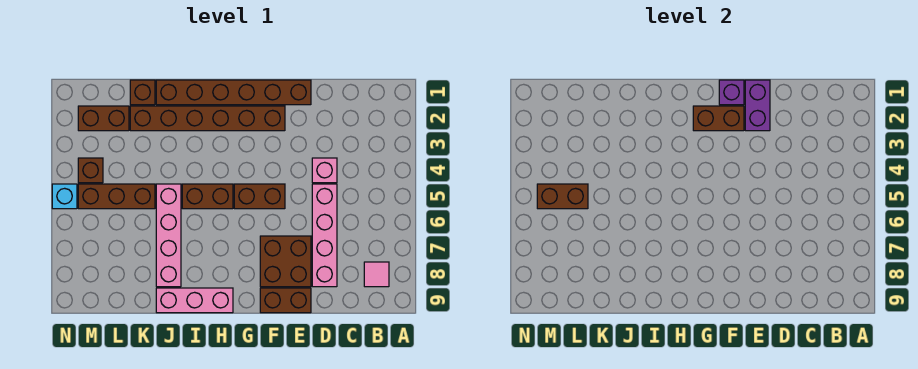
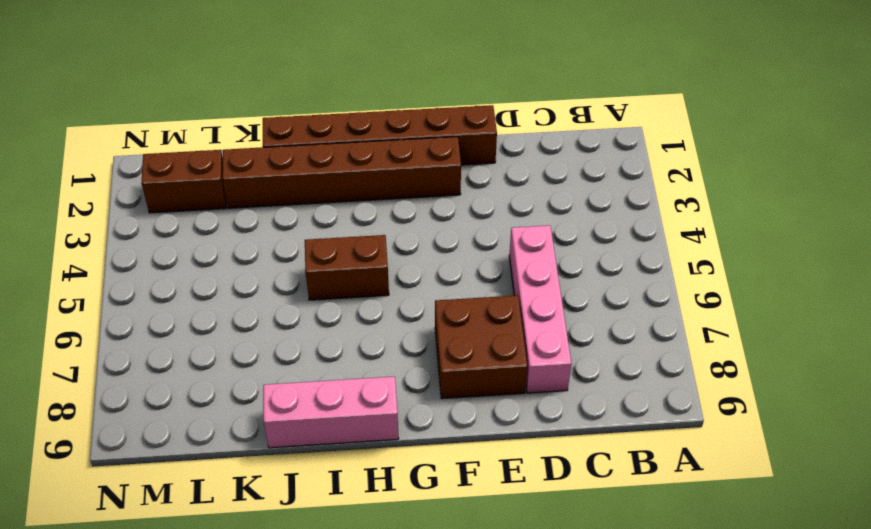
none -> pink 1x1 tile [364,262,389,287]
none -> pink 1x1 brick [312,158,337,183]
none -> brown 1x2 brick [260,288,311,313]

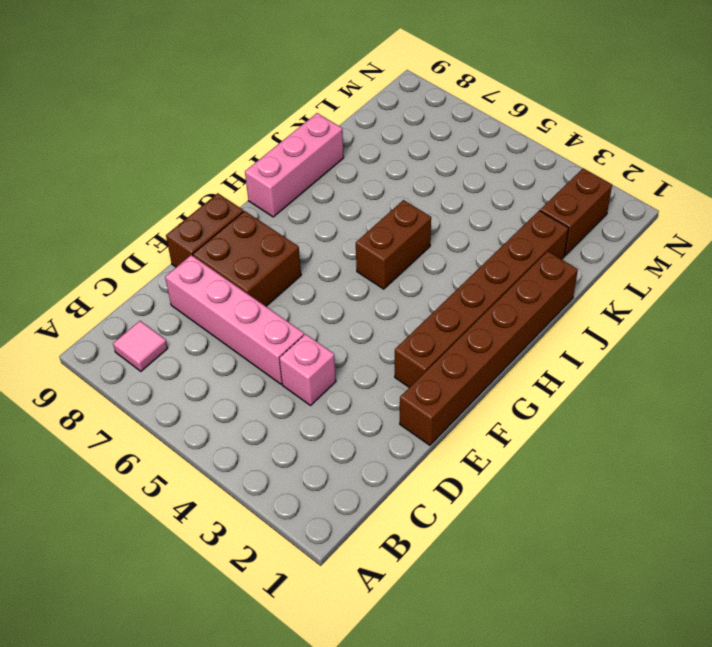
none -> brown 1x2 brick [234,184,285,209]
none -> pink 1x4 brick [156,184,181,287]
none -> brown 1x1 brick [130,80,155,105]

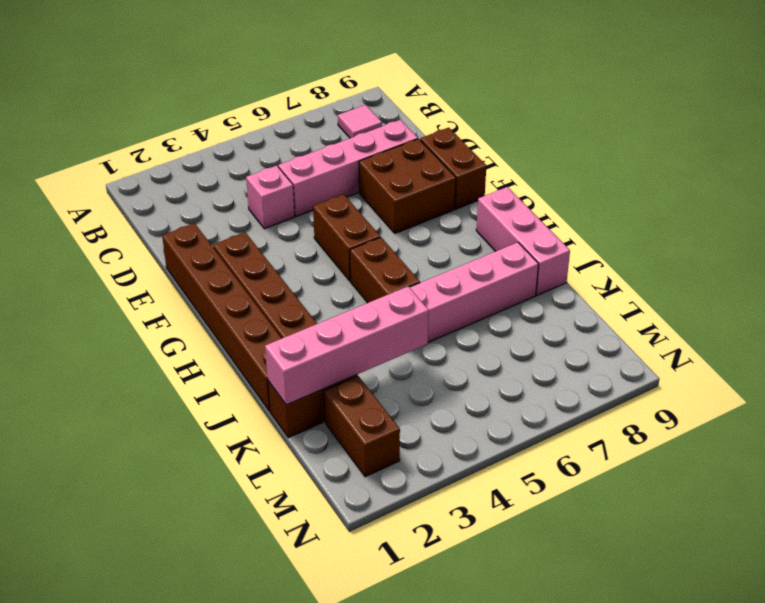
pink 1x4 brick [265,286,429,405] -> none
none -> brown 1x3 brick [78,184,155,209]
none -> brown 1x1 brick [78,158,103,183]
none -> cyan 1x1 brick [52,184,77,209]

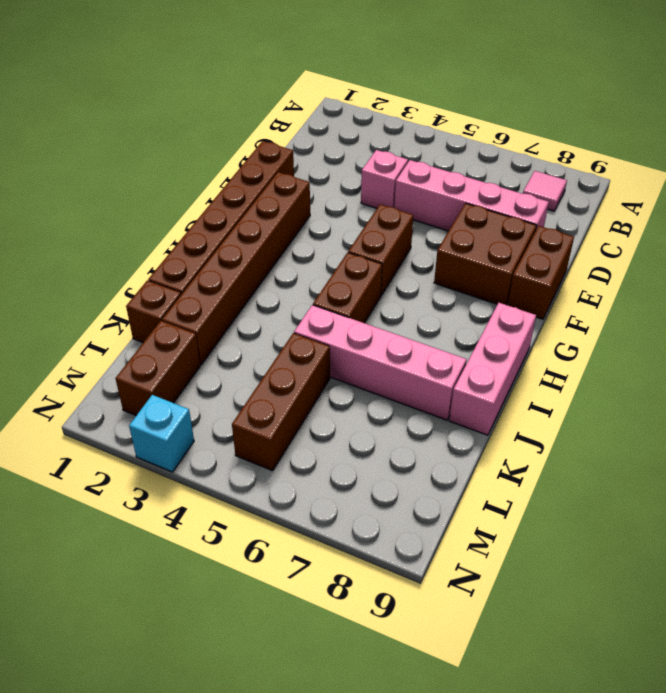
cyan 1x1 brick [129,395,194,472] -> cyan 1x1 brick moved to [52,184,77,209]
none -> brown 1x1 brick [78,158,103,183]
none -> purple 1x2 brick [745,80,770,131]
none -> purple 1x1 brick [719,80,744,105]

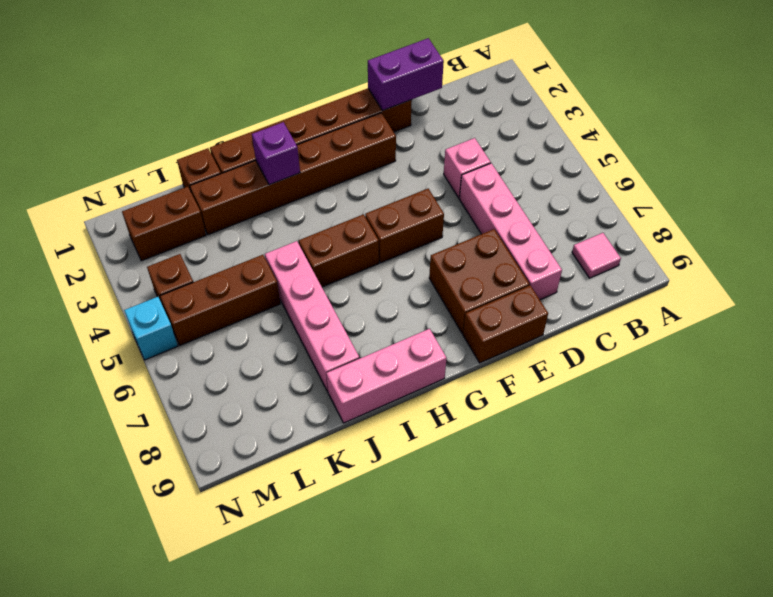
purple 1x2 brick [368,38,444,111] -> purple 1x2 brick turned to [745,80,770,131]
purple 1x1 brick [252,122,300,185] -> purple 1x1 brick moved to [719,80,744,105]
none -> brown 1x2 brick [693,106,744,131]
none -> brown 1x2 brick [537,184,588,209]

